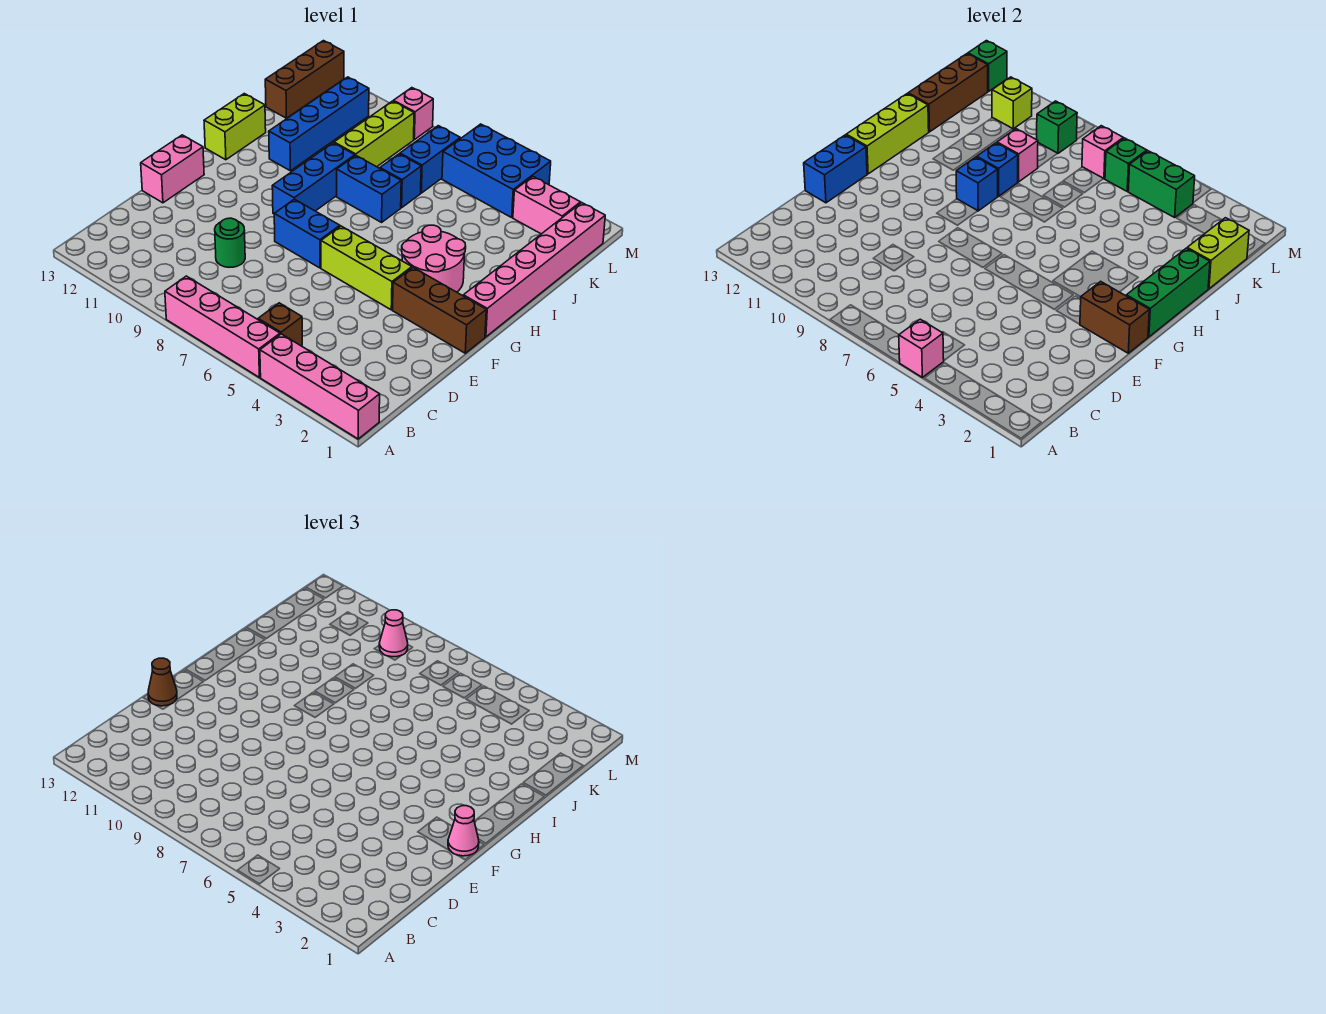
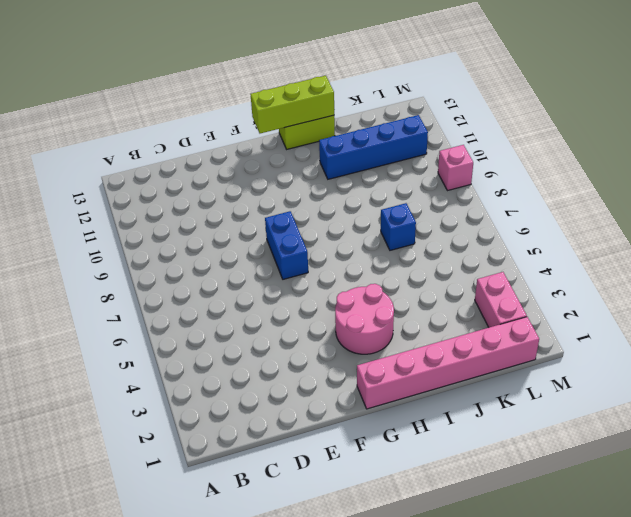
none -> pink 1x4 brick [260,334,380,439]
none -> pink 1x4 brick [165,276,280,377]
none -> brown 1x1 brick [258,303,302,346]
none -> green 1x1 round brick [215,218,245,267]

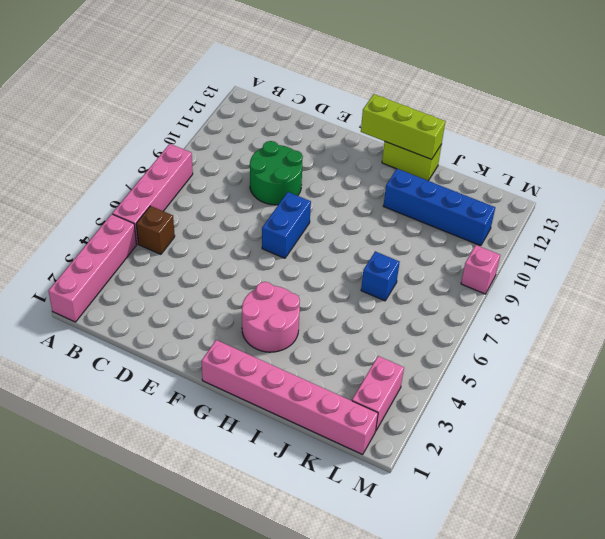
green 2x2 round brick [250,141,303,205] -> green 1x1 round brick [215,218,245,267]
none -> pink 1x2 brick [141,135,204,203]
none -> brown 1x3 brick [393,268,486,353]
none -> lime 1x3 brick [321,226,412,310]
none -> blue 1x3 brick [272,143,355,214]

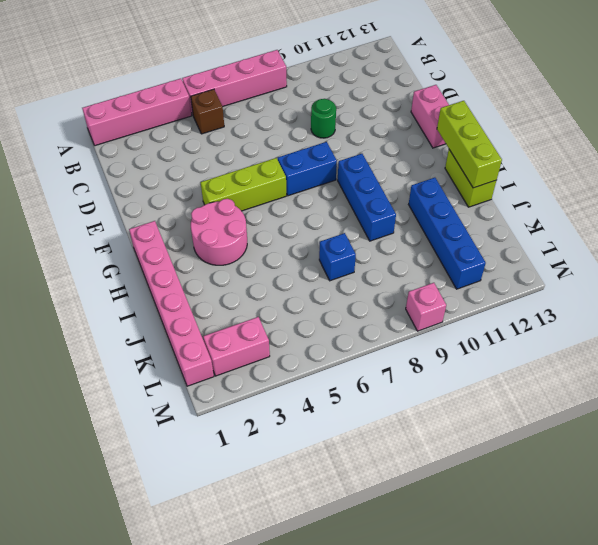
none -> brown 1x3 brick [393,268,486,353]
none -> blue 1x2 brick [337,156,401,222]
none -> lime 1x3 brick [334,101,414,167]
none -> blue 1x2 brick [400,126,460,193]

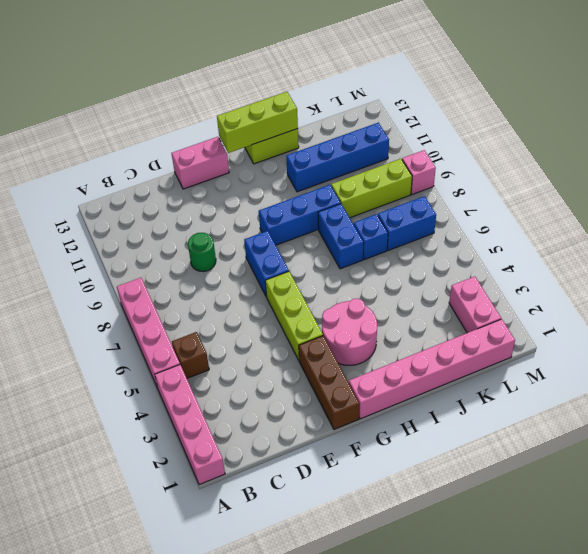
none -> brown 1x3 brick [265,41,344,118]
none -> blue 2x3 brick [442,124,551,217]
none -> pink 1x1 brick [899,319,944,377]
none -> blue 1x2 brick [804,135,867,203]

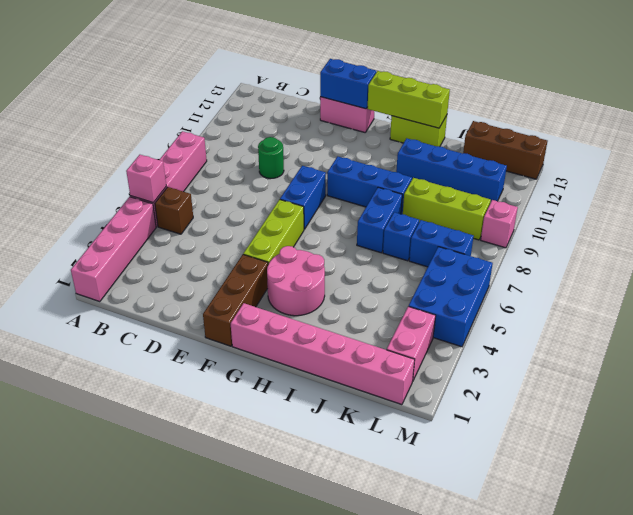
none -> brown 1x2 brick [1080,281,1149,353]
none -> green 1x3 brick [1126,248,1210,337]
none -> blue 1x1 brick [956,157,998,211]
none -> blue 1x1 brick [977,143,1018,196]

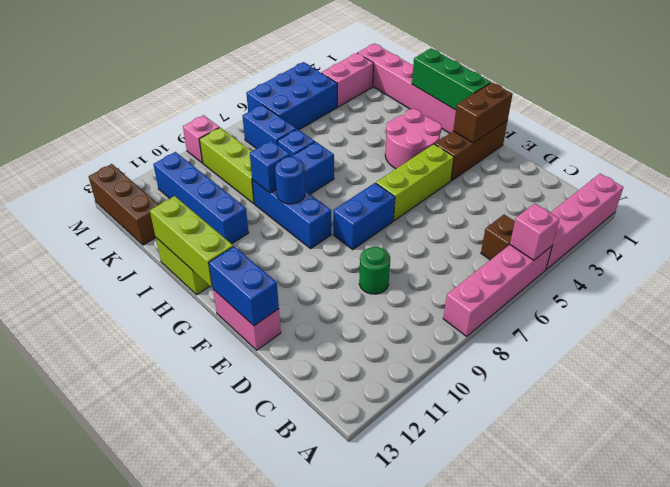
blue 1x1 round brick [275,157,305,204] -> blue 1x1 brick [956,157,998,211]
none -> lime 1x2 brick [1187,218,1249,289]
none -> pink 1x1 brick [997,129,1038,182]
none -> brown 1x3 brick [908,54,988,132]
none -> green 1x2 brick [1128,151,1195,217]

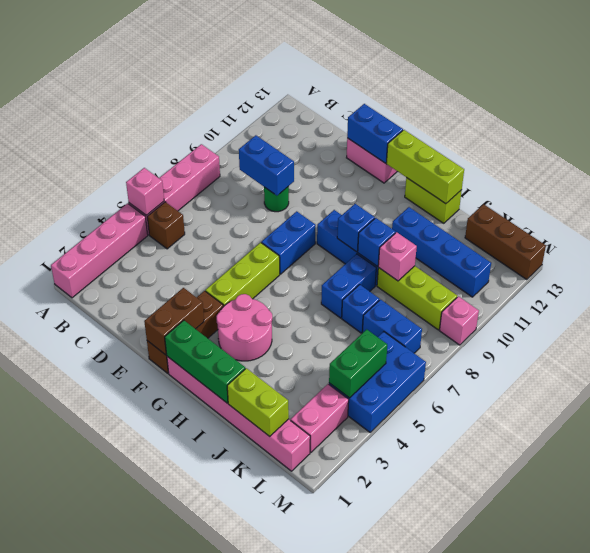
blue 1x2 brick [239,135,294,196] -> none
none -> brown 1x3 brick [908,54,988,132]
none -> green 1x1 brick [1105,138,1147,191]
none -> pink 1x1 brick [1082,126,1123,179]
none -> green 1x1 brick [1037,101,1077,154]

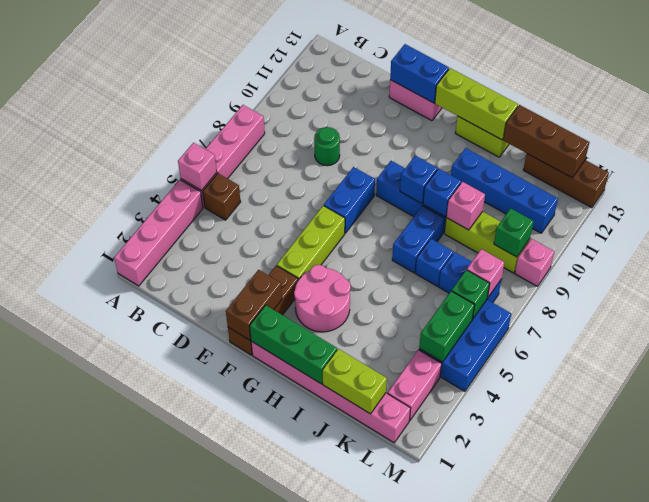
none -> lime 1x1 brick [992,77,1032,129]
none -> green 1x1 brick [968,41,1007,91]
none -> brown 1x1 cone [148,658,177,706]
none -> pink 1x1 cone [448,806,479,856]

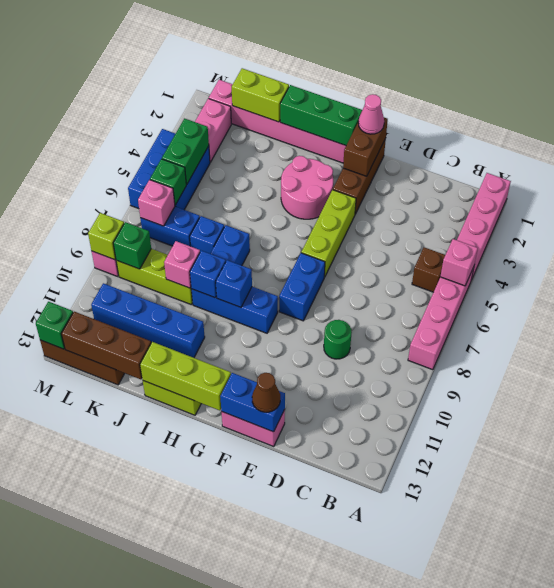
lime 1x1 brick [88,213,124,260] -> lime 1x1 brick moved to [992,77,1032,129]
none -> pink 1x1 cone [379,610,408,657]

